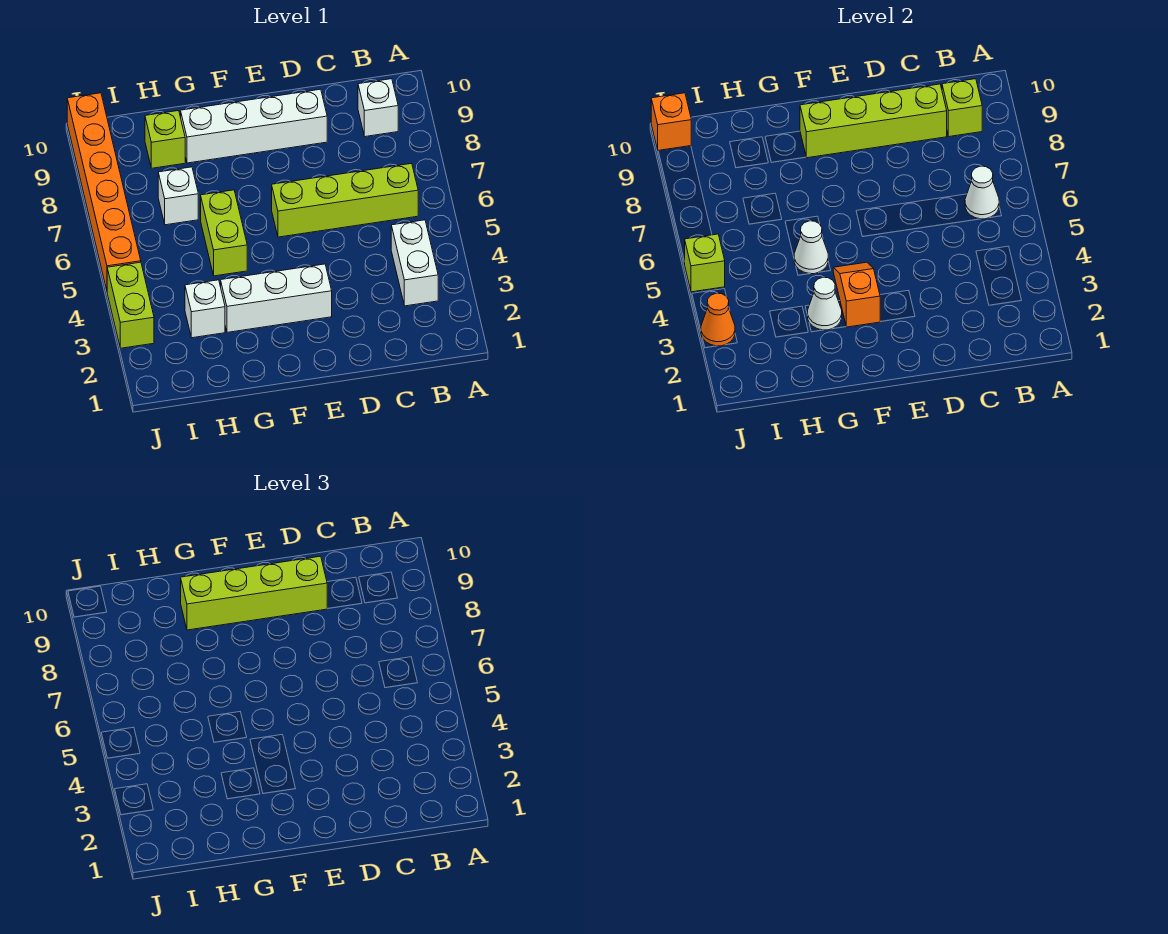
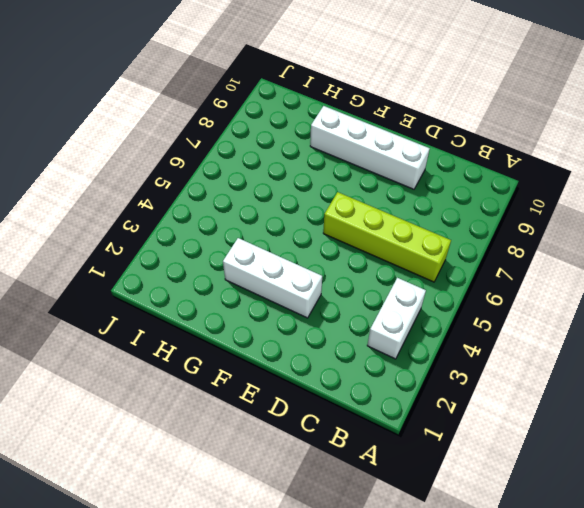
none -> white 1x1 brick [358,79,398,137]
none -> lime 1x2 brick [201,190,247,276]
none -> white 1x1 brick [185,280,225,338]

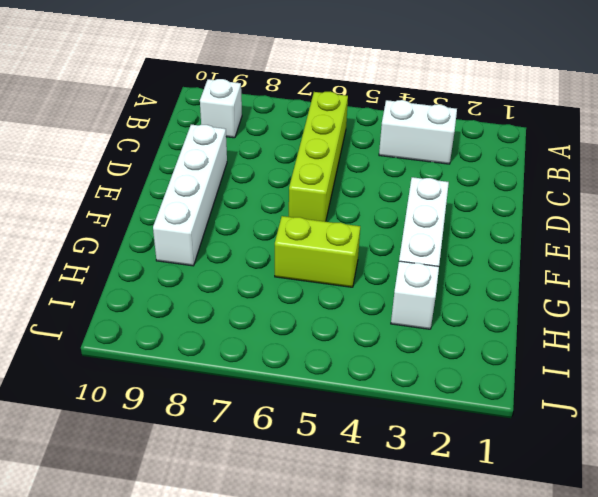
none -> white 1x1 brick [158,167,198,225]
none -> lime 1x1 brick [145,111,185,168]
none -> lime 1x2 brick [107,262,154,348]

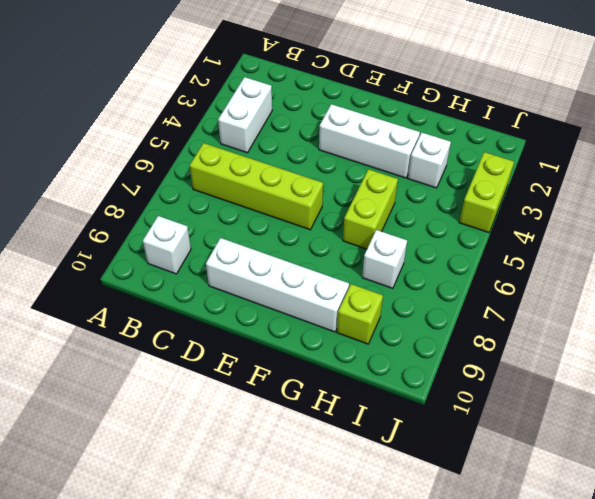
none -> orange 1x6 brick [67,93,141,290]
none -> white 1x1 cone [965,166,999,219]
none -> lime 1x1 brick [942,79,982,137]

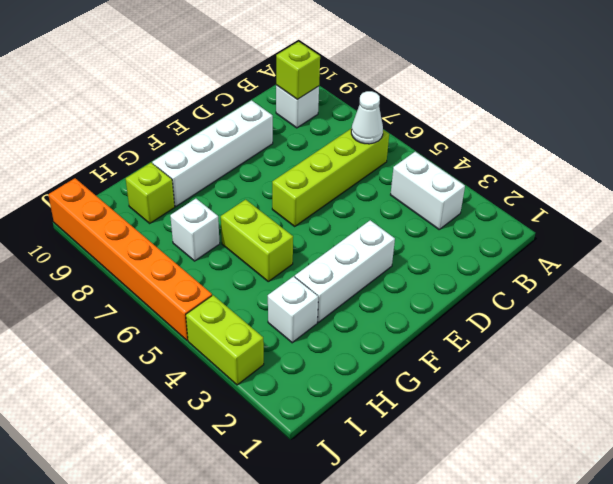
none -> lime 1x4 brick [800,84,947,158]
none -> orange 1x2 slope [833,262,881,327]
none -> white 1x1 cone [807,277,842,330]

